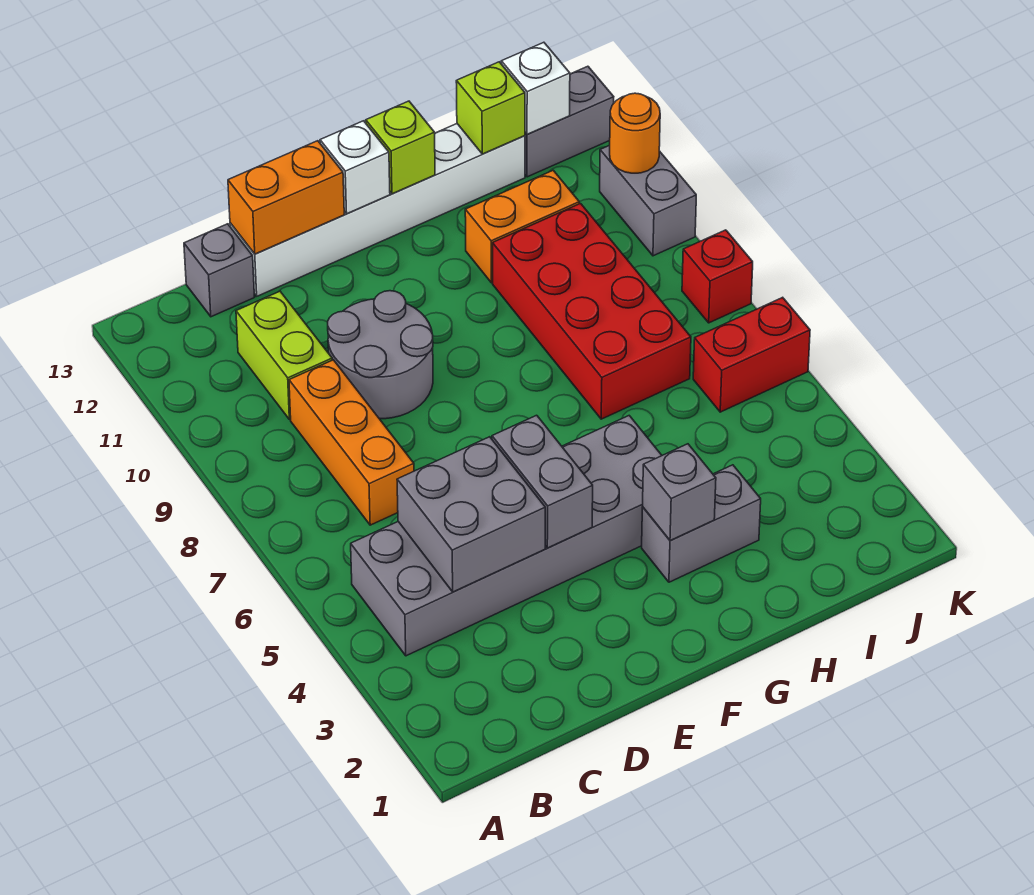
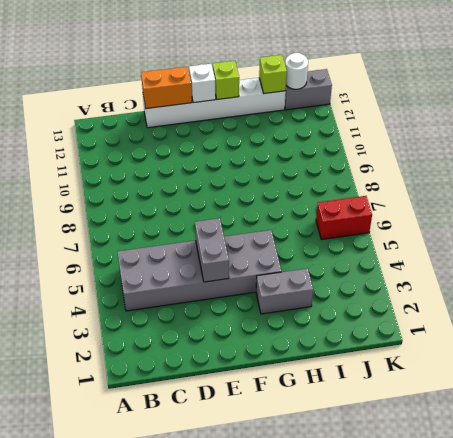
white 1x1 round brick [285,53,308,89] -> white 1x1 brick [501,42,570,134]
none -> orange 1x3 brick [289,360,414,525]
none -> lime 1x2 brick [236,291,332,420]
none -> grey 1x1 brick [184,224,254,317]

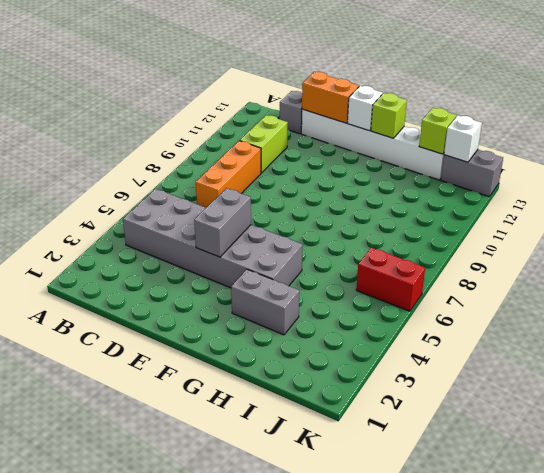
none -> grey 2x2 round brick [328,291,433,419]
none -> red 2x4 brick [493,204,691,419]
none -> orange 1x2 brick [465,170,579,283]

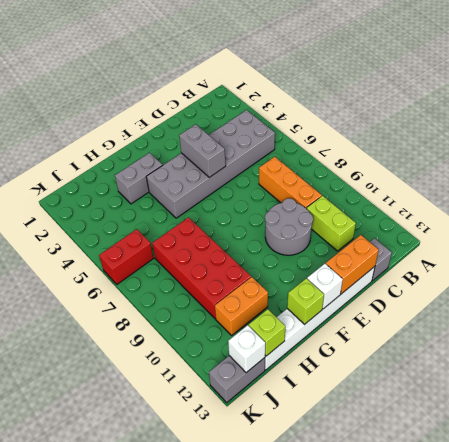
none -> red 1x1 brick [682,230,753,323]
none -> grey 1x2 brick [600,145,696,256]
none -> grey 2x2 brick [397,437,545,592]

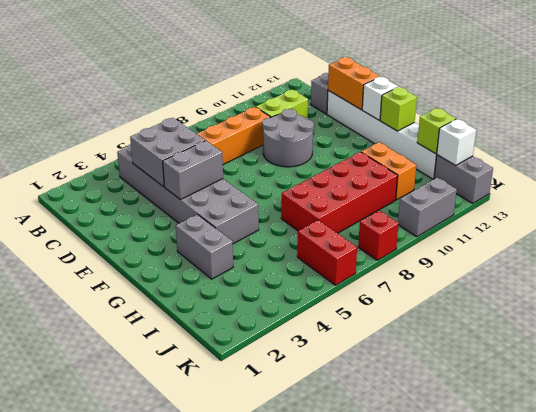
none -> grey 1x1 brick [643,444,716,541]
none -> orange 1x1 round brick [610,93,660,173]

